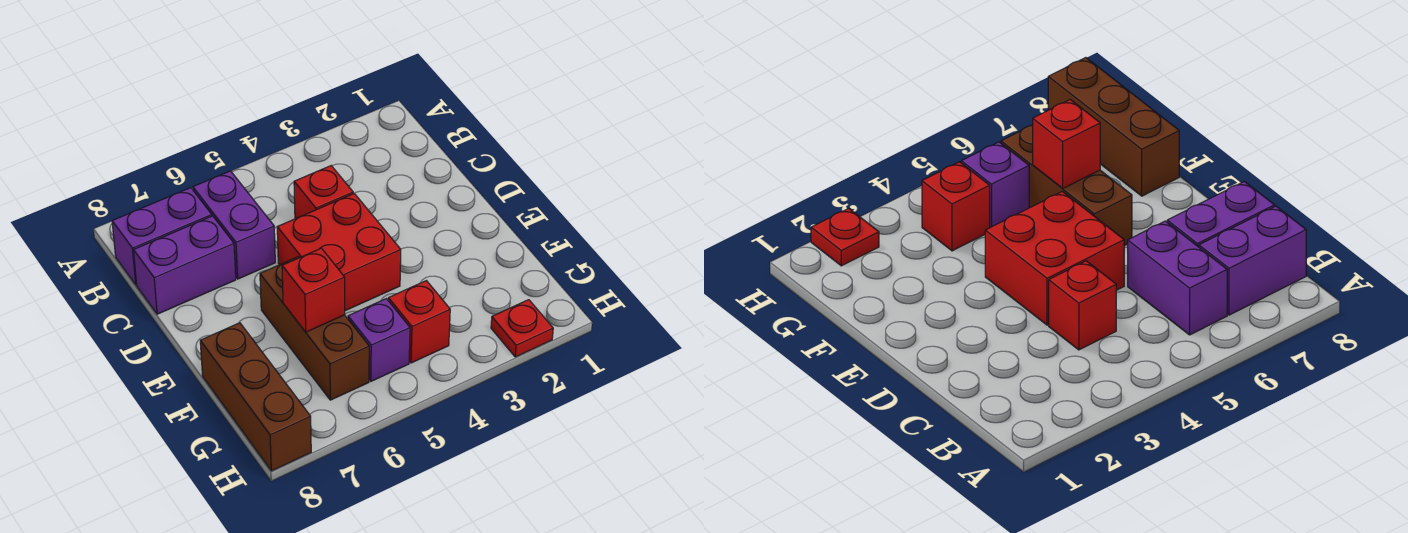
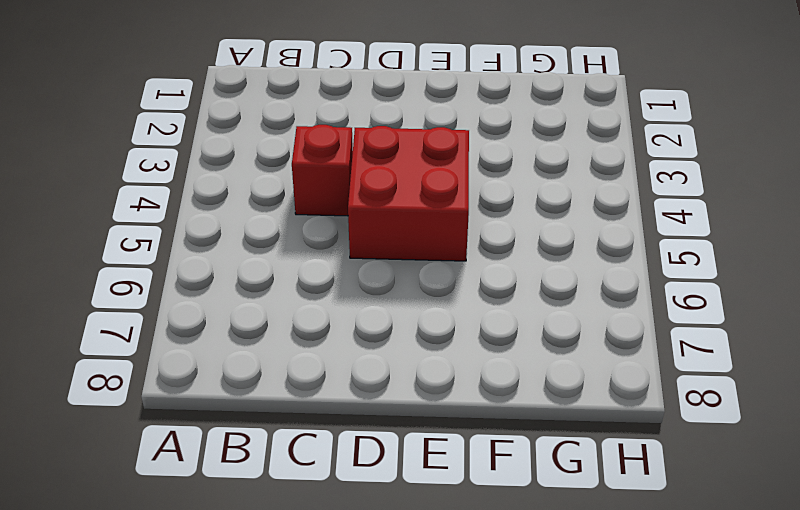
none -> purple 1x2 brick [193,171,275,279]
none -> purple 1x2 brick [112,188,212,285]

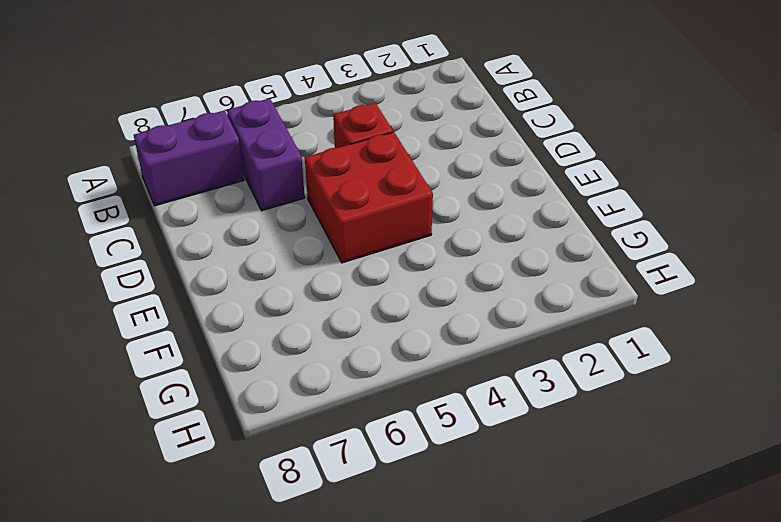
none -> purple 1x2 brick [134,216,236,314]
none -> brown 1x3 brick [260,257,369,400]

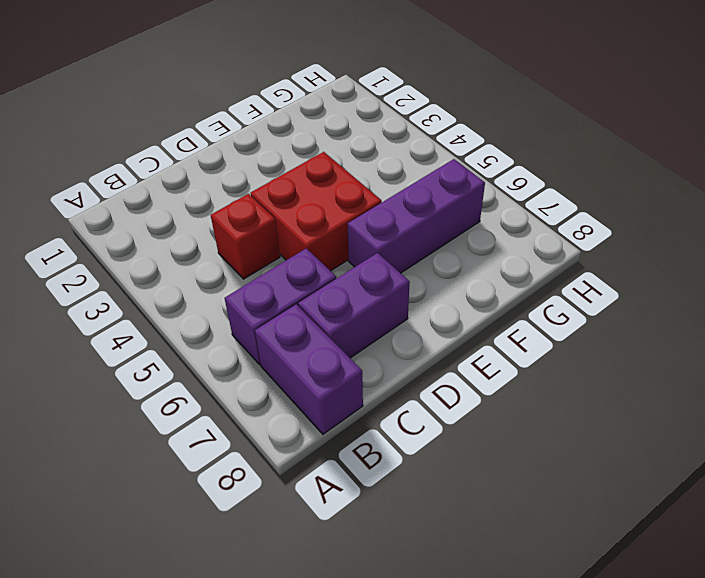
purple 1x2 brick [298,253,410,358] -> purple 1x2 brick turned to [134,216,236,314]
purple 1x3 brick [348,159,485,273] -> brown 1x3 brick [260,257,369,400]
none -> brown 1x3 brick [200,323,311,471]
none -> red 1x1 brick [388,281,450,363]

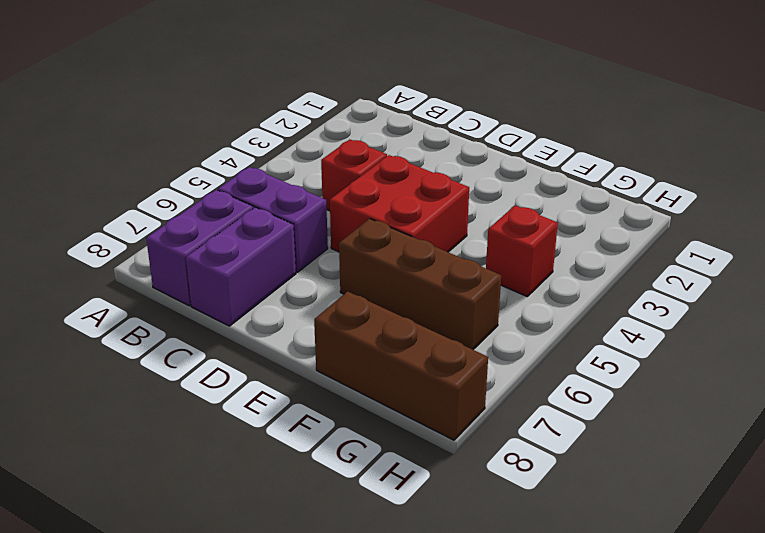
none -> purple 1x1 brick [348,299,410,381]
none -> red 1x1 plate [491,300,553,357]

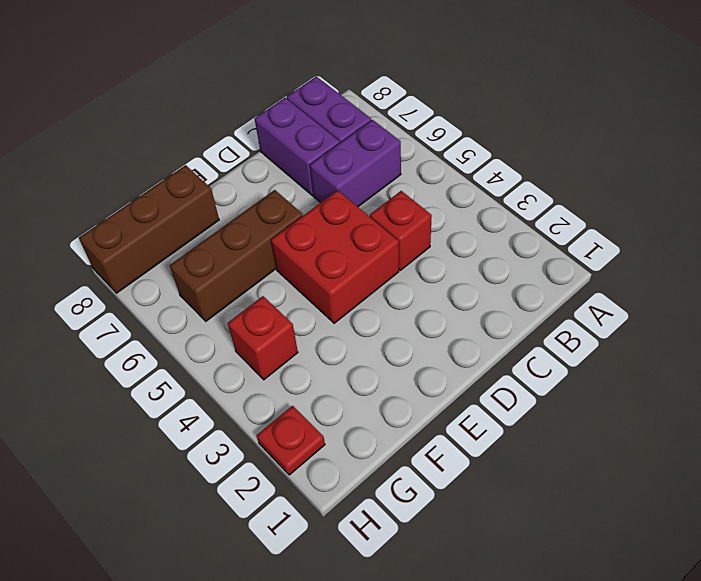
none -> purple 1x1 brick [348,299,410,381]
none -> red 1x1 brick [282,248,345,332]

